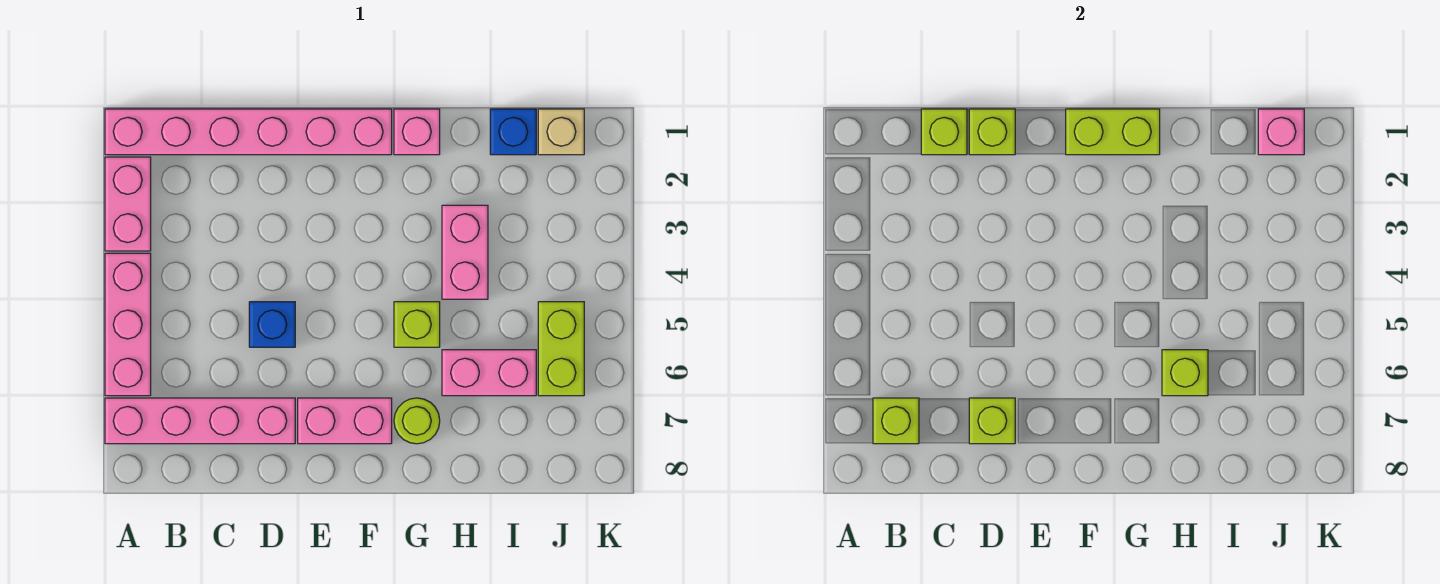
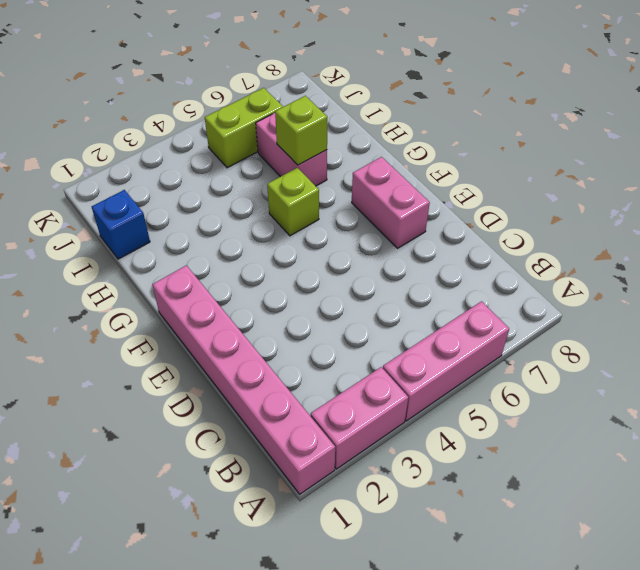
none -> pink 1x4 brick [105,398,295,444]
none -> blue 1x1 brick [249,302,295,347]
none -> pink 1x1 brick [394,109,440,155]

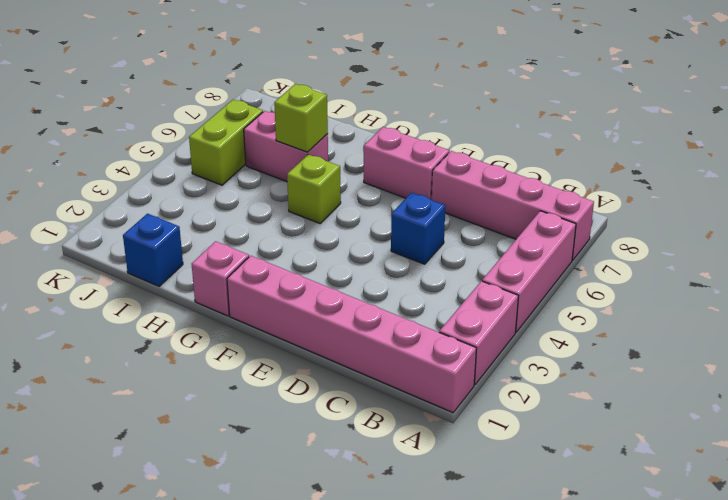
none -> lime 1x1 round brick [394,398,440,444]
none -> pink 1x2 brick [442,205,488,299]
none -> tan 1x1 brick [538,109,584,155]

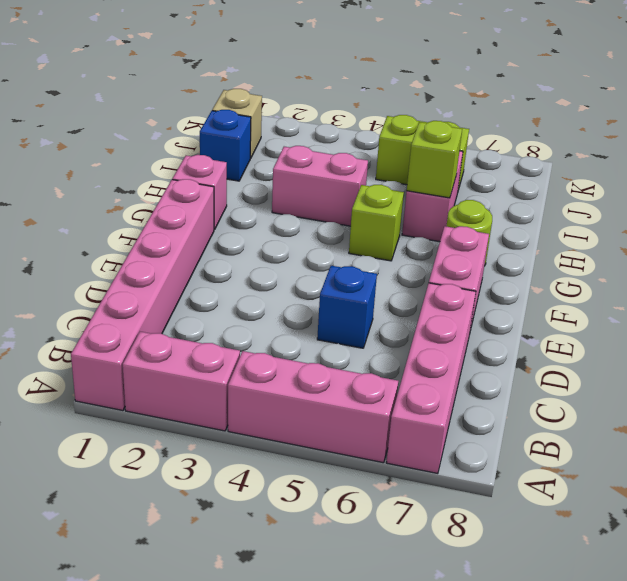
none -> lime 1x1 brick [873,398,919,444]
none -> lime 1x1 brick [921,109,967,155]
none -> lime 1x1 brick [969,109,1015,155]

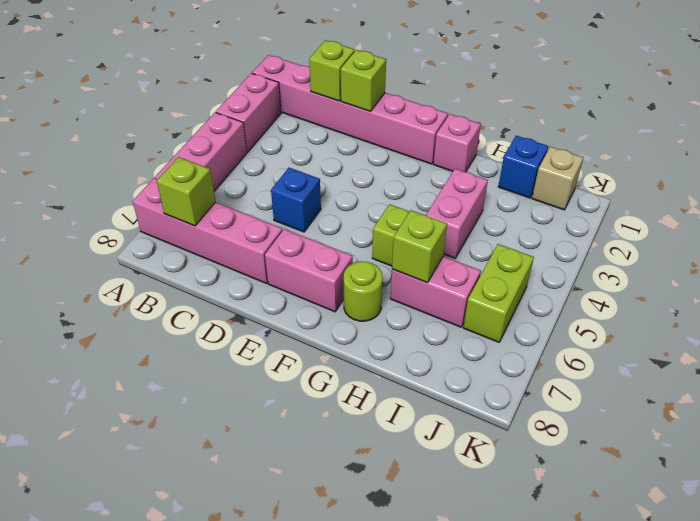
none -> lime 1x1 brick [969,398,1015,444]
none -> lime 1x2 brick [1066,109,1160,155]
none -> pink 1x1 brick [1258,109,1304,155]

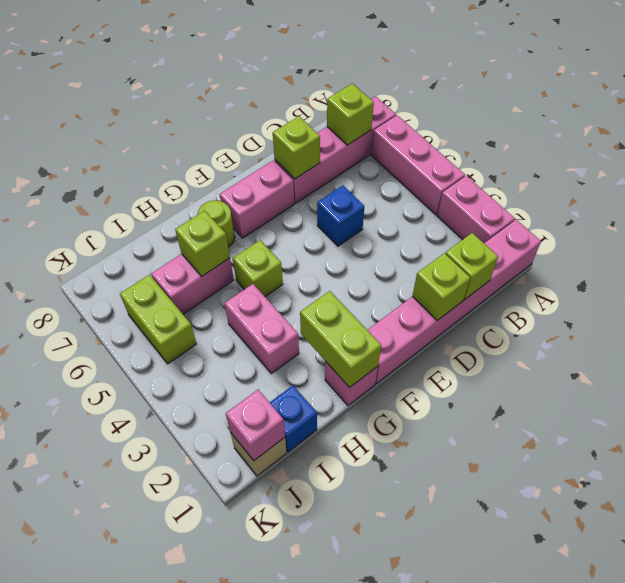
lime 1x2 brick [300,291,381,388] -> lime 1x2 brick turned to [1066,109,1160,155]

